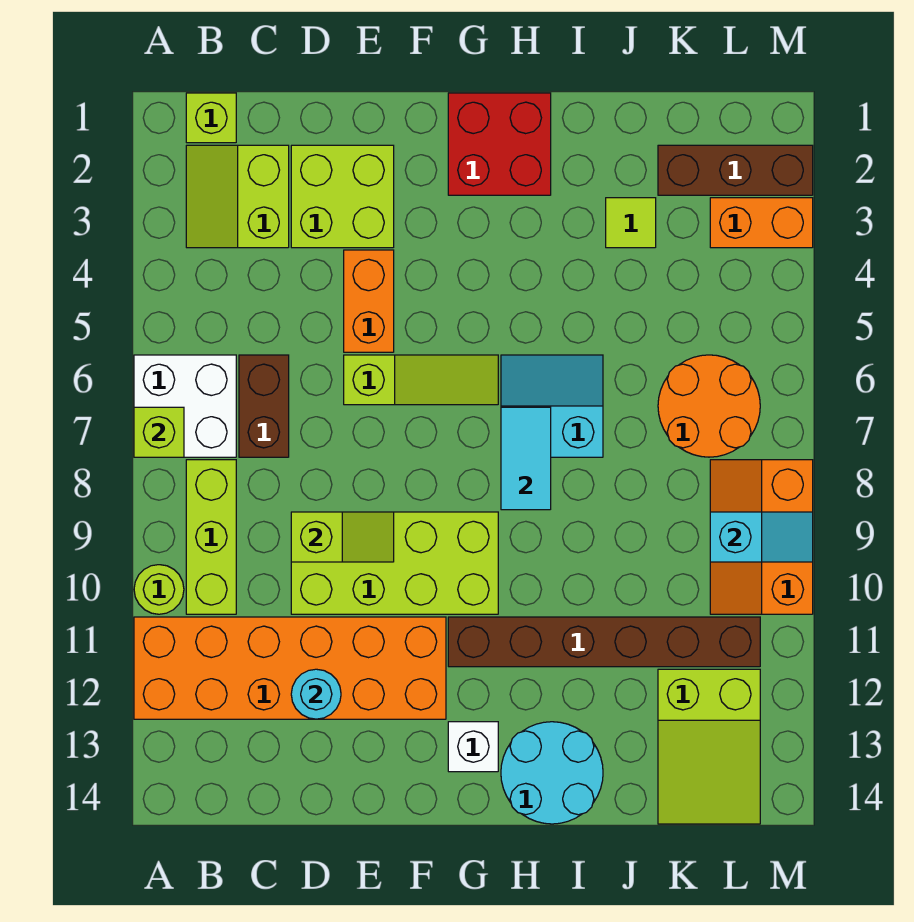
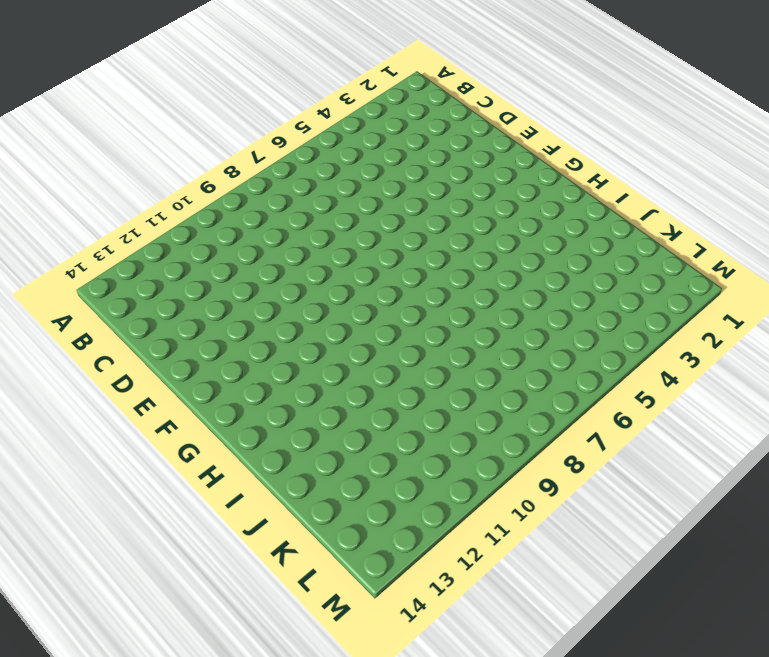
none -> white 2x2 brick [134,355,236,457]
none -> lime 1x1 round brick [134,565,184,614]
none -> orange 2x6 brick [134,617,446,719]

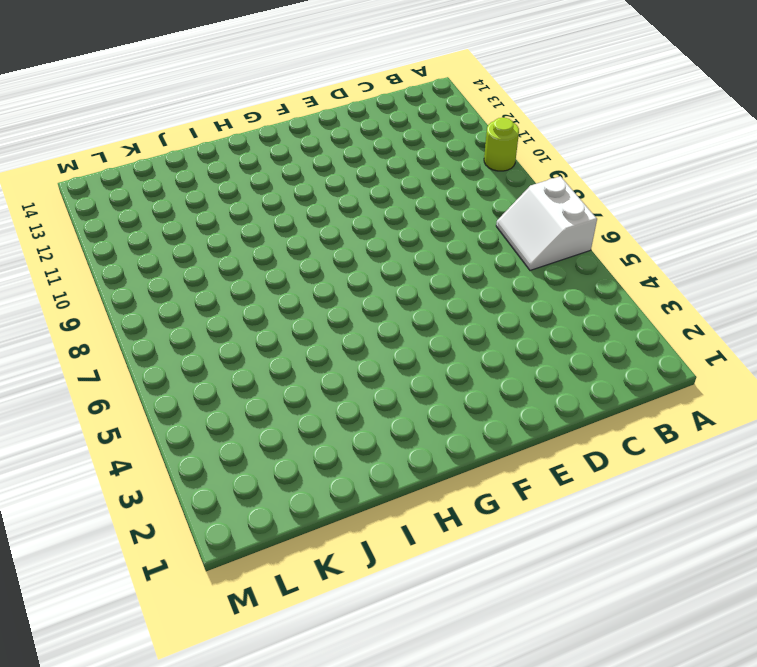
white 2x2 slope [496,176,597,270] -> white 2x2 brick [134,355,236,457]
none -> orange 2x6 brick [134,617,446,719]
none -> lime 1x1 brick [186,93,236,143]
none -> lime 2x2 slope [186,145,289,248]

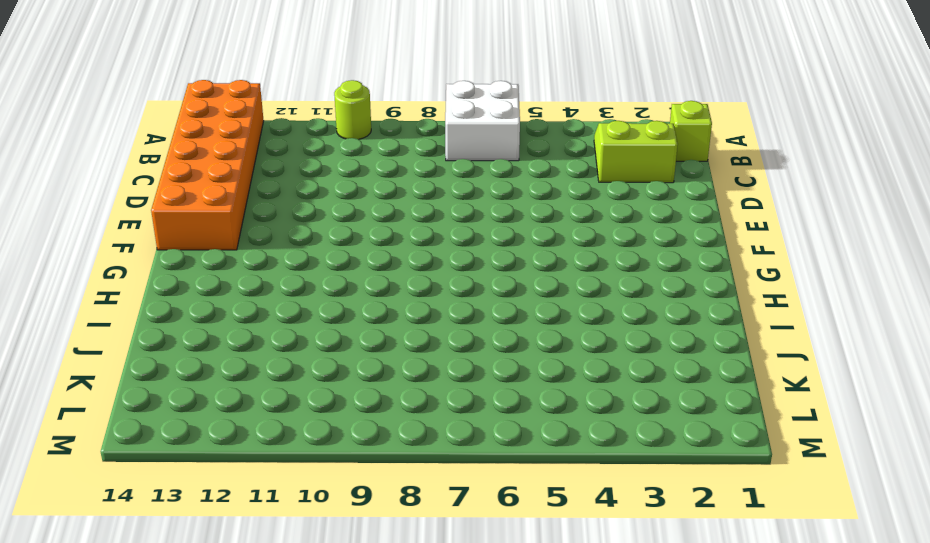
orange 2x6 brick [151,80,264,250] -> orange 2x6 brick moved to [134,617,446,719]
none -> lime 1x3 brick [186,460,236,614]
none -> brown 1x2 brick [239,355,289,457]
none -> lime 2x2 brick [291,145,394,248]

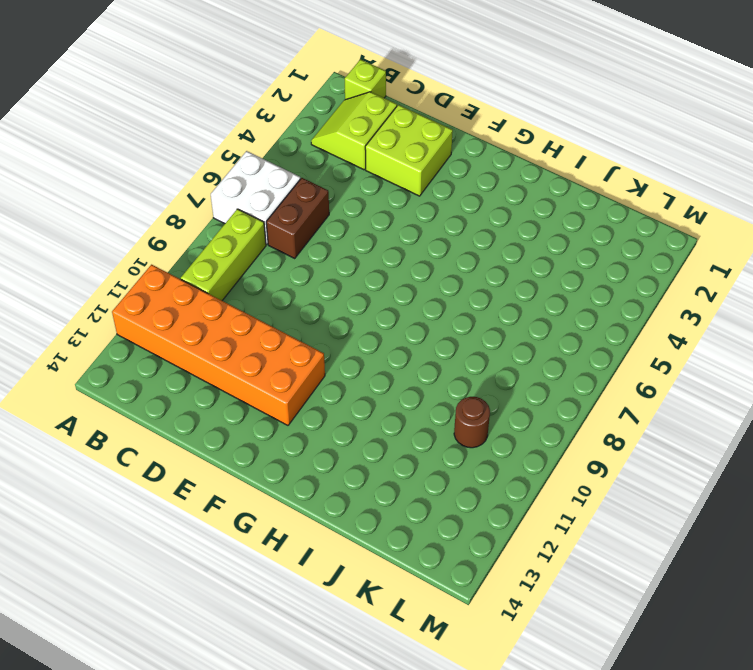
brown 1x1 round brick [454,397,490,448] -> none
none -> lime 1x1 round brick [134,565,184,614]
none -> lime 2x4 brick [291,512,498,614]
none -> orange 1x2 brick [344,250,394,352]

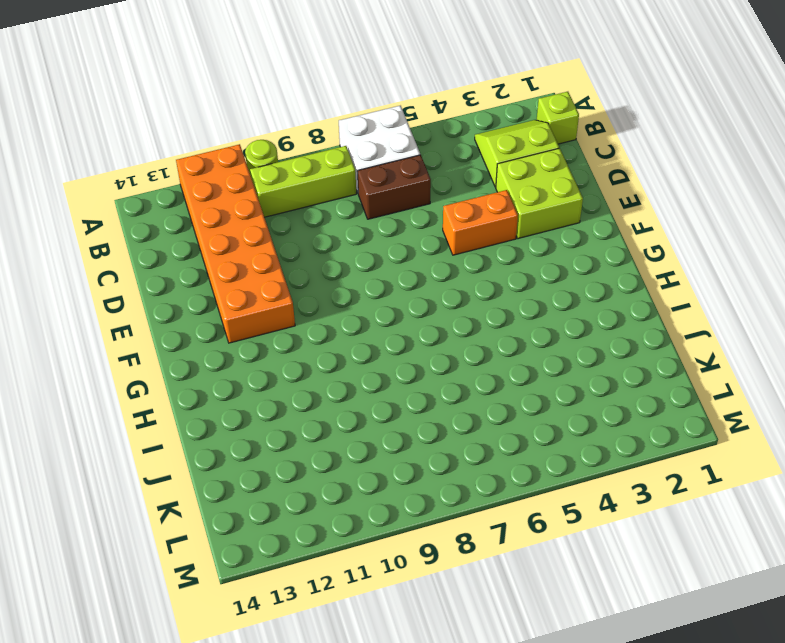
none -> lime 2x4 brick [291,512,498,614]
none -> lime 1x3 slope [344,355,498,405]
none -> red 2x2 brick [448,93,551,195]

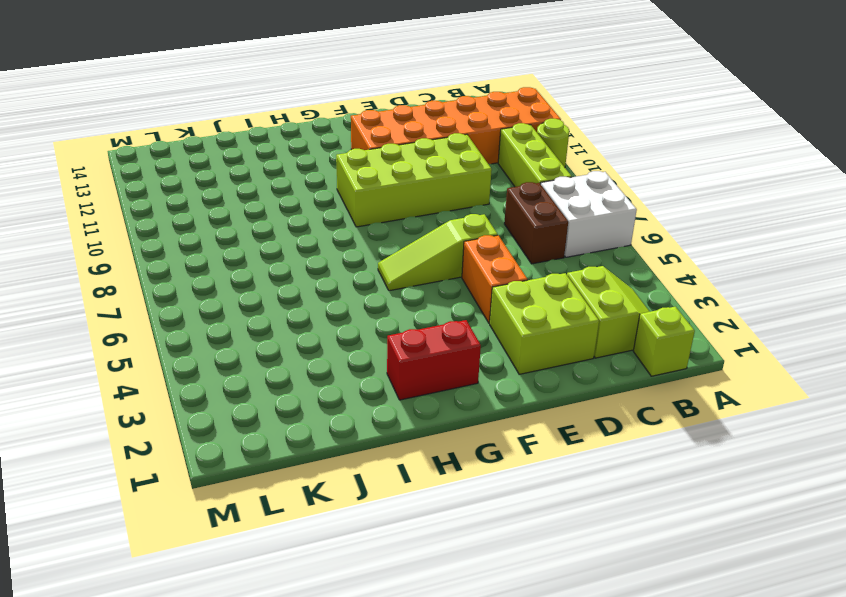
red 1x2 brick [387,320,481,400] -> red 2x2 brick [448,93,551,195]
none -> brown 1x6 brick [448,617,760,667]
none -> white 1x1 brick [448,722,498,772]
none -> cyan 2x2 slope [501,355,603,457]

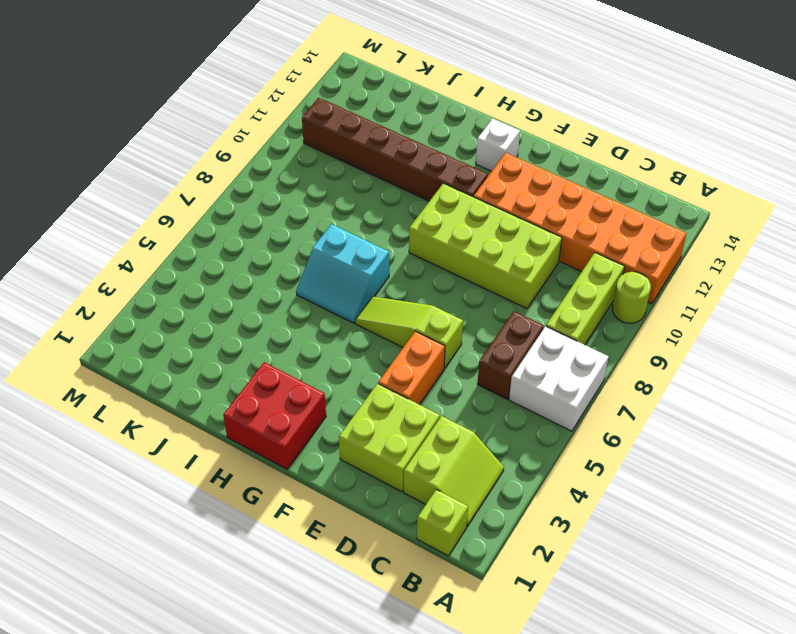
none -> cyan 2x2 round brick [501,722,603,824]
none -> lime 1x1 tile [606,198,656,248]
none -> brown 1x3 brick [658,145,813,195]

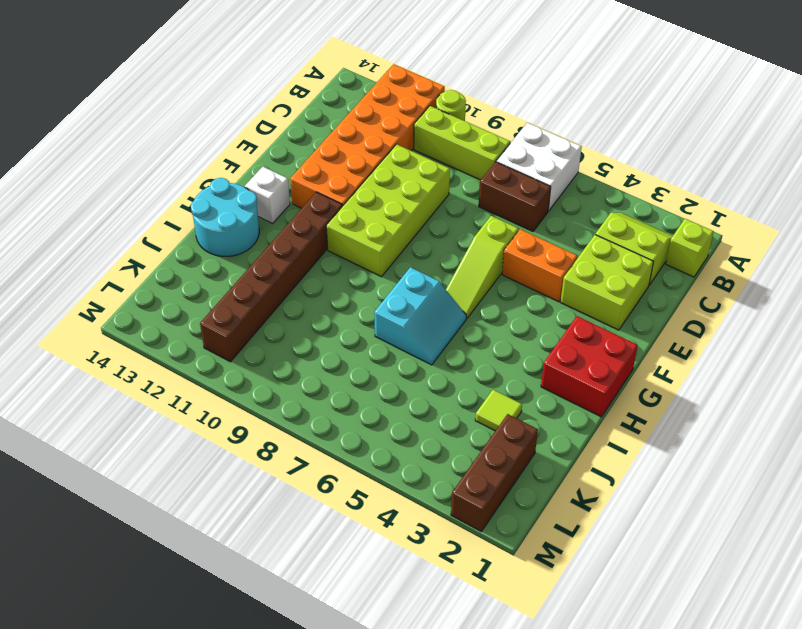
none -> orange 2x2 round brick [658,355,760,457]
none -> lime 2x3 slope [658,669,760,824]
none -> orange 1x2 brick [710,198,813,248]

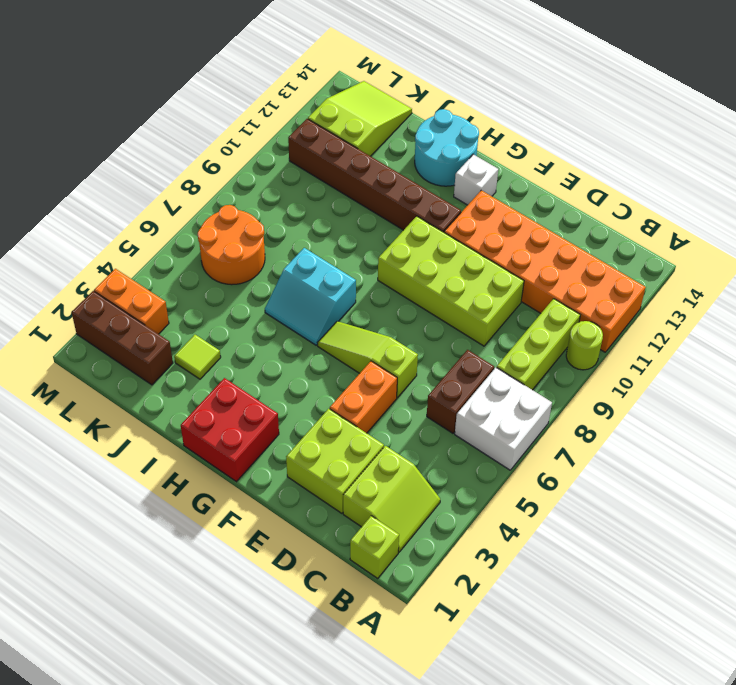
none -> orange 2x3 slope [710,460,813,614]
none -> lime 1x1 brick [134,407,184,457]
none -> lime 1x2 slope [291,512,394,562]

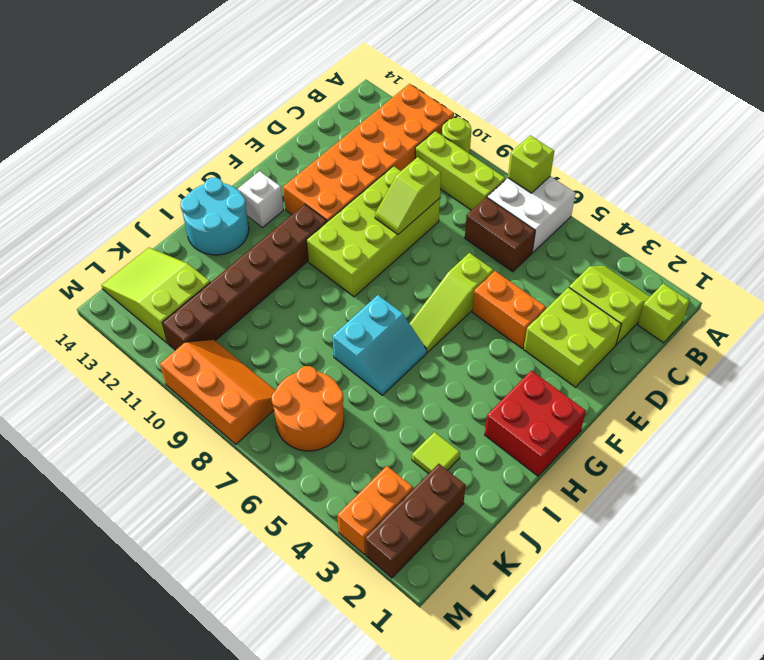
none -> cyan 1x1 round brick [291,669,341,719]
none -> cyan 1x2 tile [501,407,551,510]
none -> cyan 1x2 slope [710,512,813,562]

